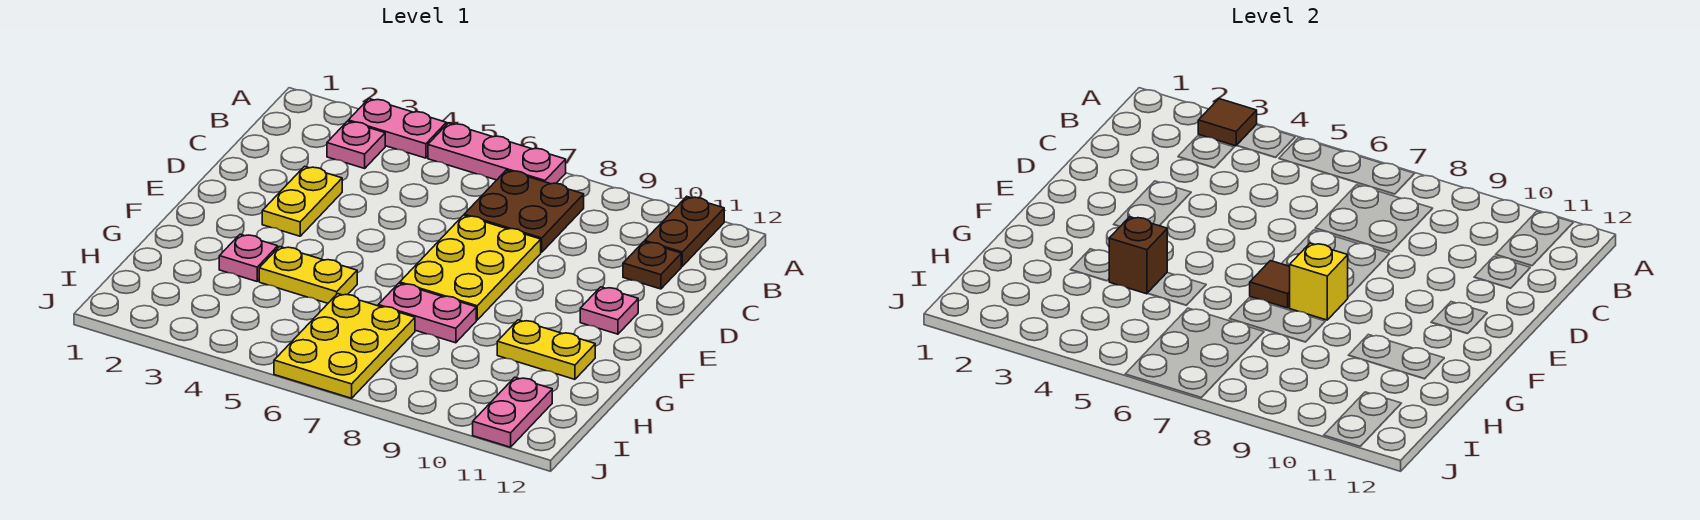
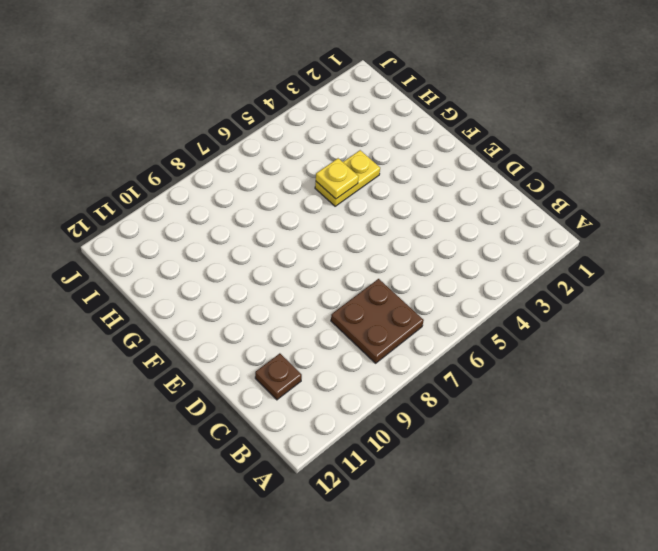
yellow 1x1 plate [316,158,359,199] -> none
none -> pink 1x2 plate [348,99,446,158]
none -> pink 1x3 plate [428,123,566,184]
none -> brown 1x2 plate [645,196,724,266]

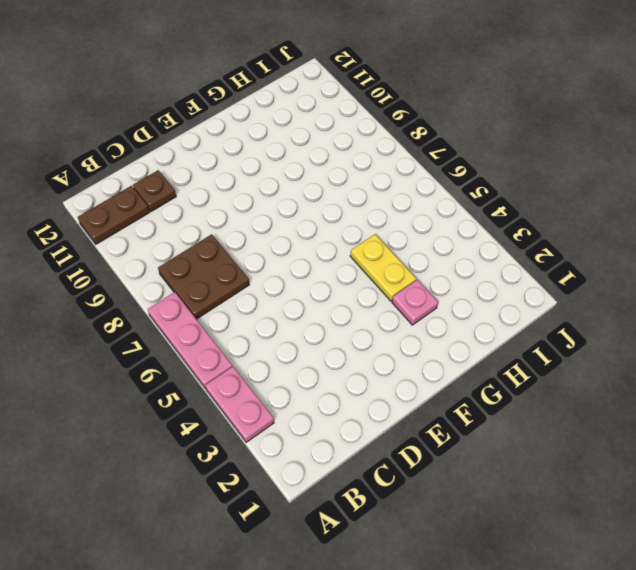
none -> pink 1x1 plate [327,121,385,168]
none -> yellow 1x2 plate [262,166,342,236]
none -> yellow 2x3 plate [400,215,541,320]

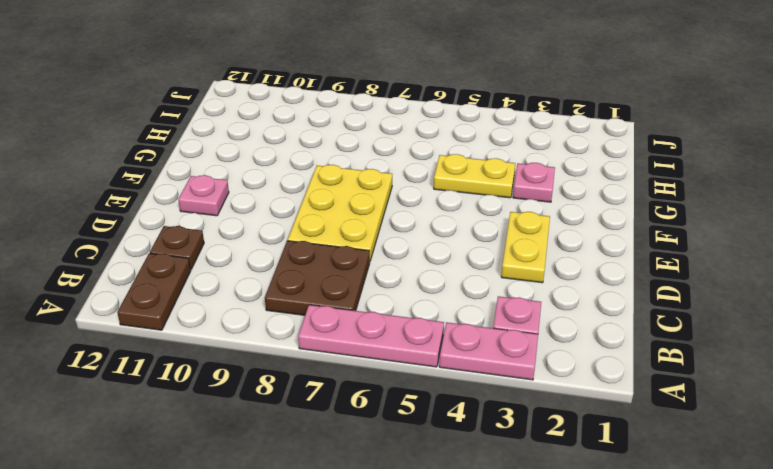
none -> pink 1x2 plate [378,283,476,343]
none -> yellow 1x2 plate [497,320,595,379]
none -> yellow 2x3 plate [274,294,415,398]

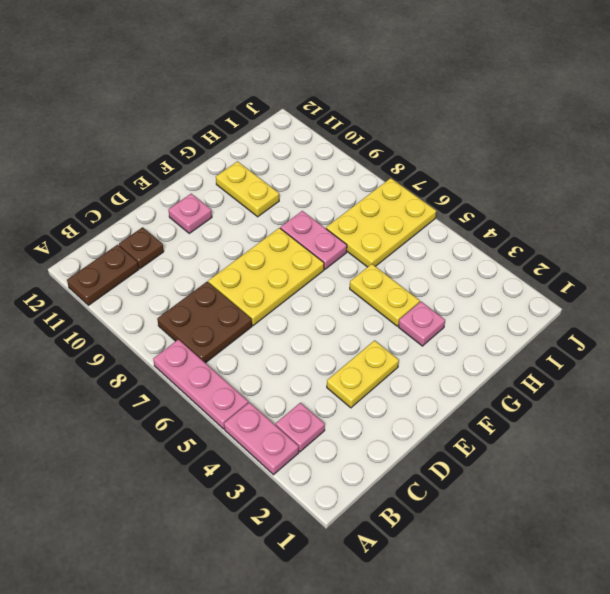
none -> pink 1x2 plate [473,377,552,447]
none -> brown 1x1 tile [1198,99,1257,146]
none -> brown 1x1 tile [1250,261,1290,308]

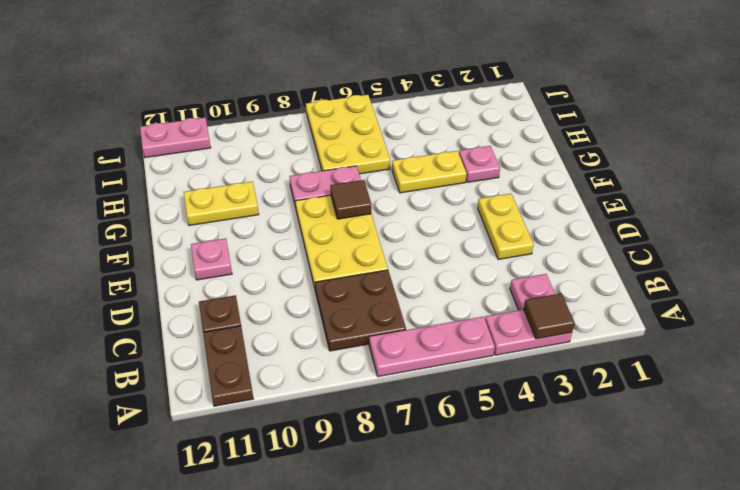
pink 1x2 plate [140,118,211,158] -> pink 1x2 plate turned to [473,377,552,447]
none -> yellow 1x1 brick [1290,243,1348,320]
none -> brown 1x1 brick [1109,217,1167,294]

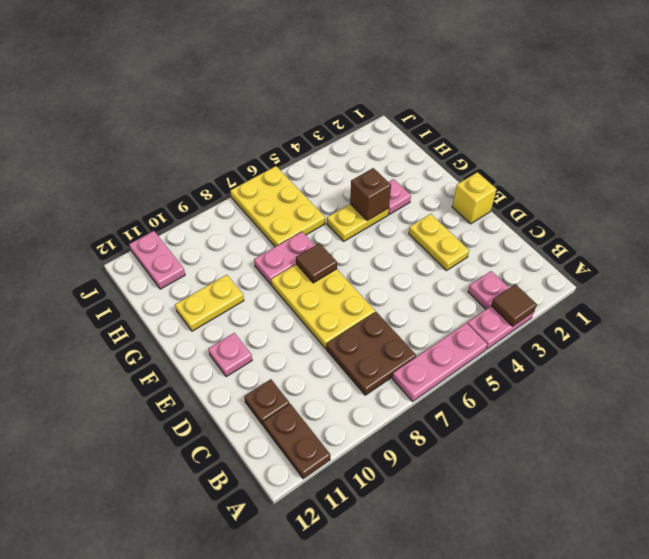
yellow 1x1 brick [452,172,497,224] -> yellow 1x1 brick moved to [1290,243,1348,320]

